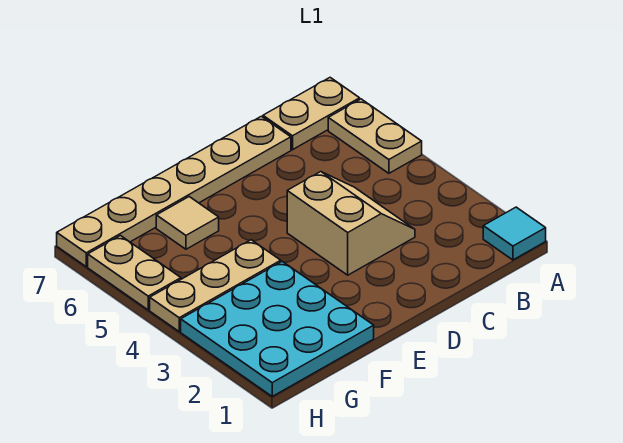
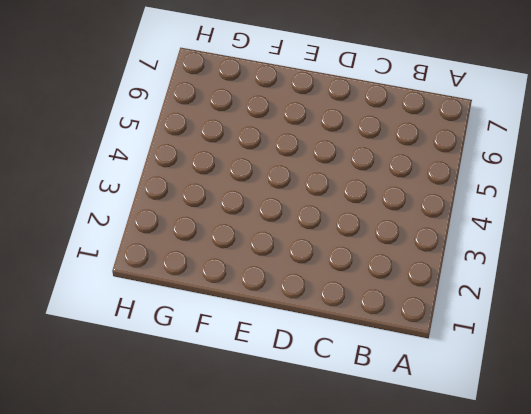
none -> cyan 1x1 tile [483,207,546,260]
none -> tan 1x2 plate [328,99,422,173]

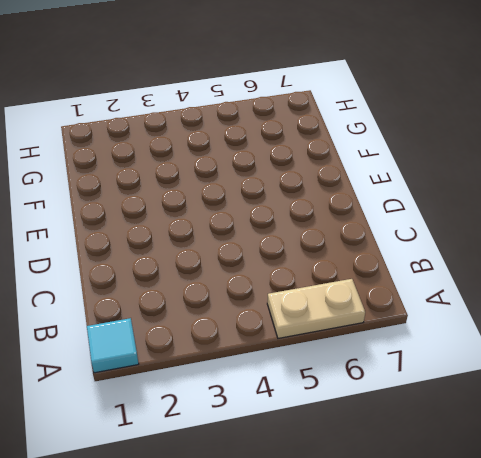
none -> tan 1x2 plate [263,78,360,150]
none -> tan 2x2 slope [287,172,415,275]

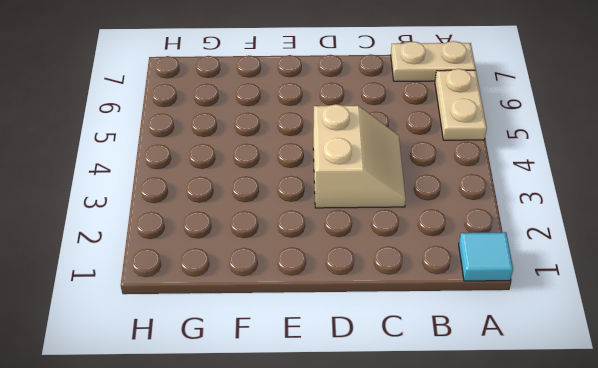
none -> tan 1x6 plate [57,116,291,267]
none -> cyan 3x3 plate [181,262,374,396]

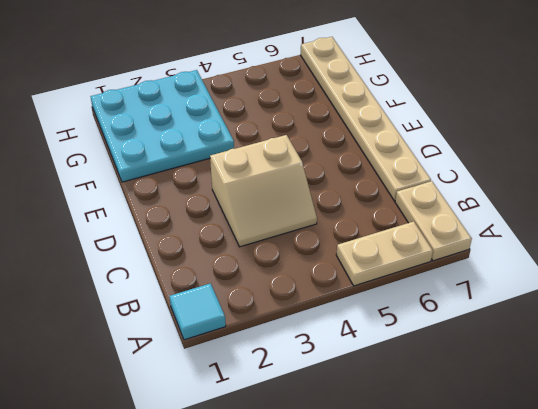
none -> tan 1x3 plate [150,240,281,331]
none -> tan 1x1 tile [156,197,219,249]

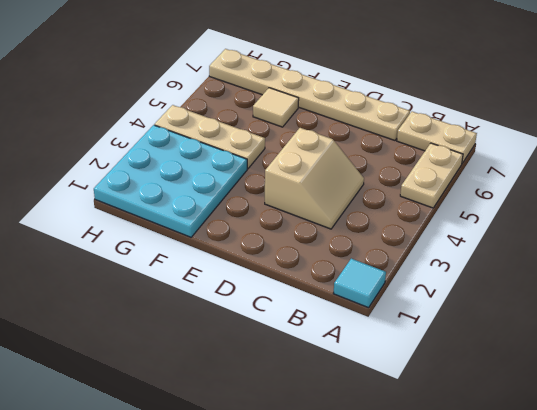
none -> tan 1x2 plate [88,236,181,310]

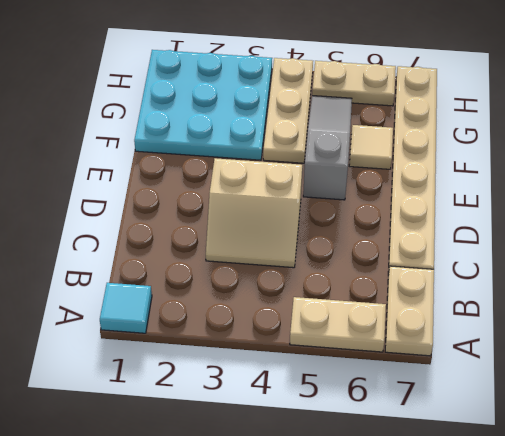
grey 1x3 slope [303,96,352,200] -> none

